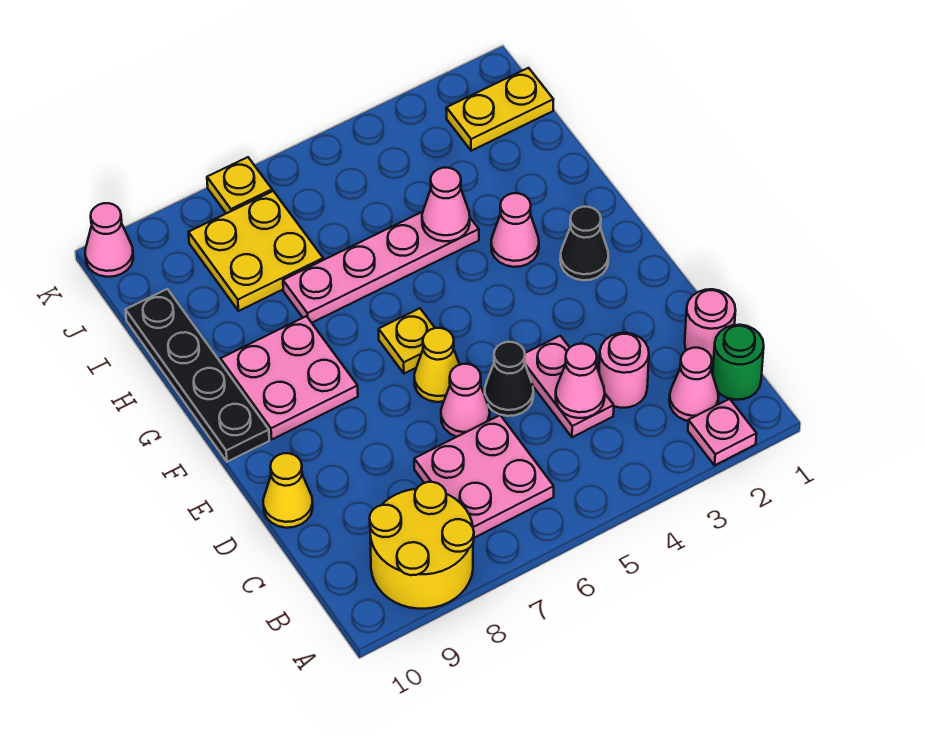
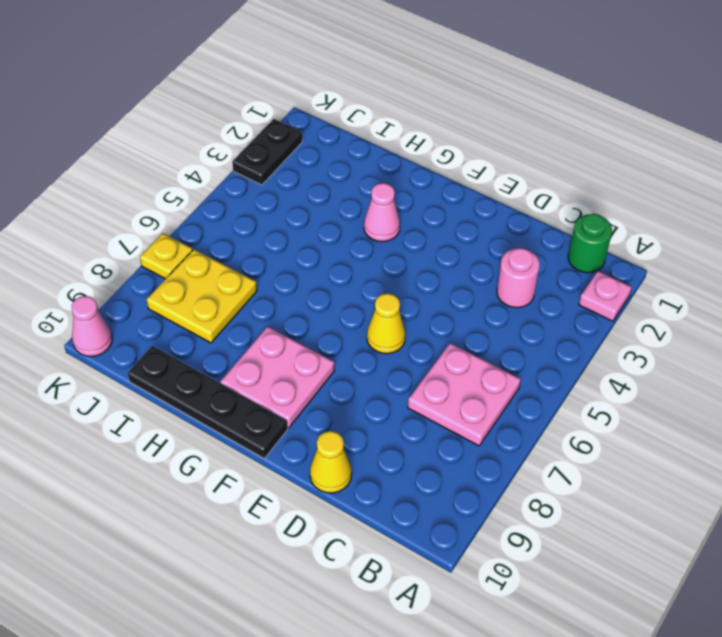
black 1x2 plate [232,119,302,185] -> none
none -> yellow 2x2 round brick [369,482,474,609]
none -> pink 1x1 cone [669,348,719,421]
none -> pink 1x1 round brick [685,289,736,364]

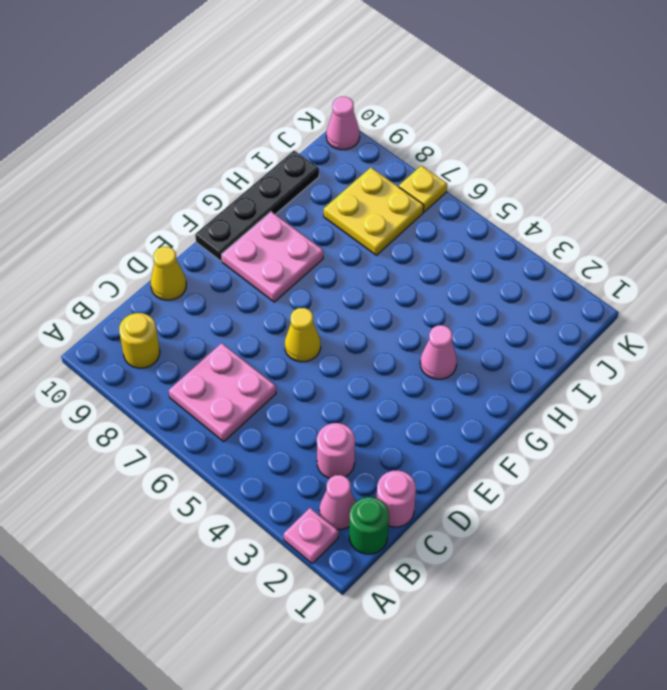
yellow 1x1 round brick [119,313,160,368] -> yellow 2x2 round brick [369,482,474,609]
none -> pink 1x2 plate [525,336,614,437]
none -> black 1x1 cone [485,342,533,416]
none -> pink 1x1 cone [441,364,490,437]

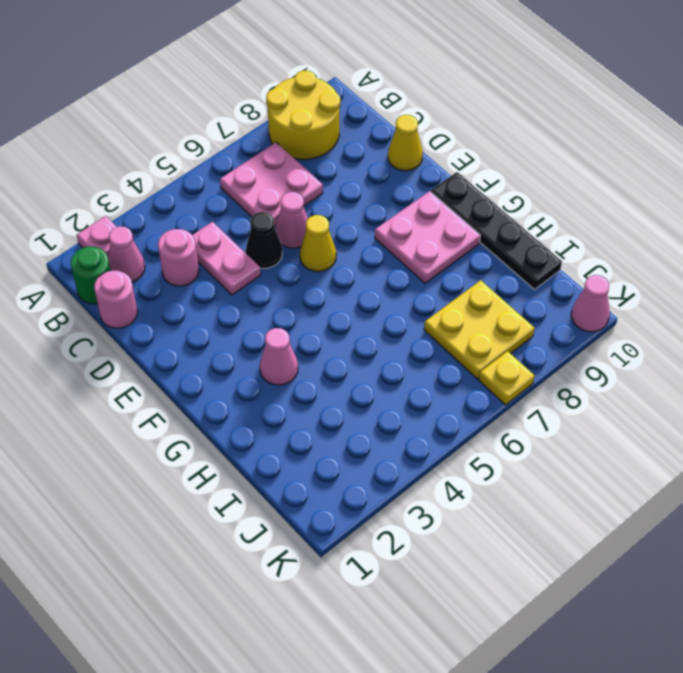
none -> black 1x1 cone [560,207,609,280]
none -> yellow 1x1 plate [379,308,435,374]
none -> pink 1x4 plate [283,212,479,323]

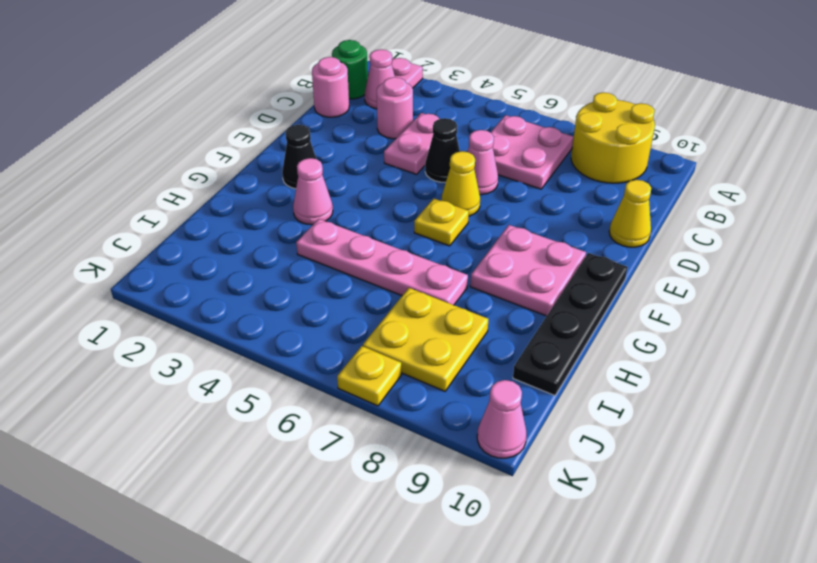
none -> yellow 1x2 plate [446,68,553,151]
none -> pink 1x1 cone [556,344,605,418]
none -> pink 1x1 cone [422,168,470,241]

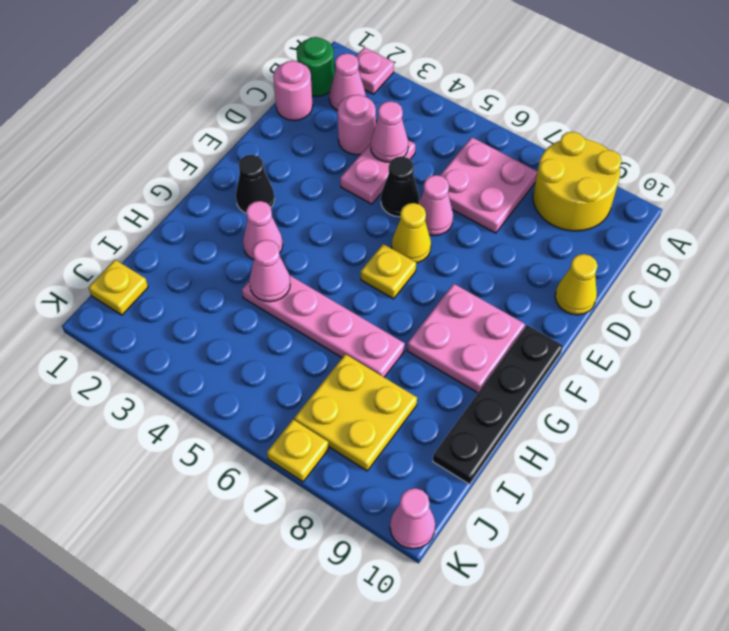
yellow 1x1 plate [89,260,148,315] -> yellow 1x2 plate [446,68,553,151]

